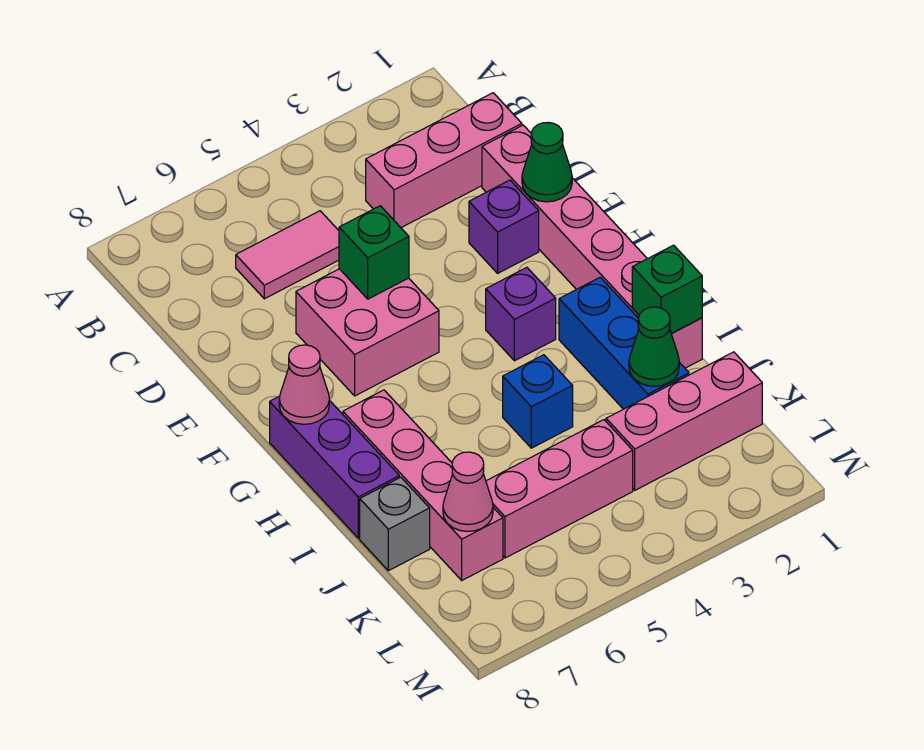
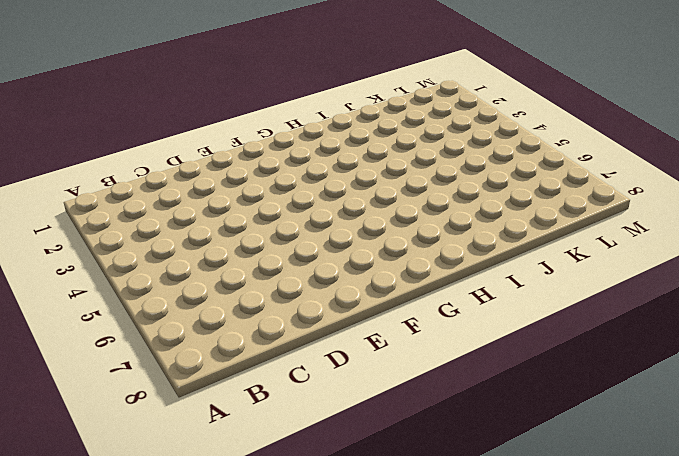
none -> pink 1x3 brick [366,93,522,228]
none -> pink 1x2 tile [236,211,339,299]
none -> pink 1x6 brick [482,125,702,368]

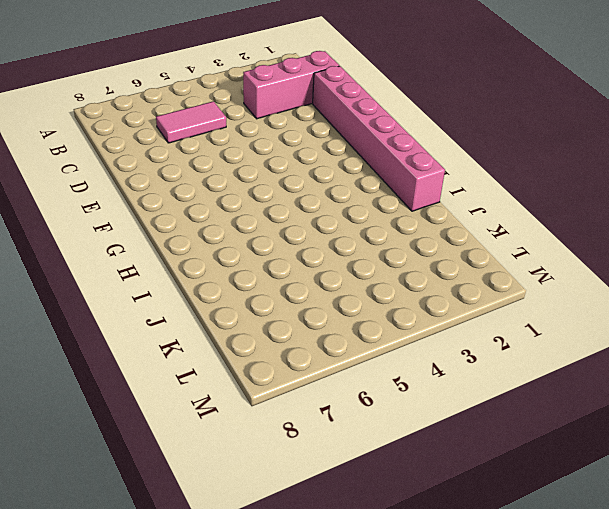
none -> purple 1x1 brick [469,180,539,273]
none -> pink 2x2 brick [296,269,439,396]
none -> purple 1x1 brick [486,268,556,361]

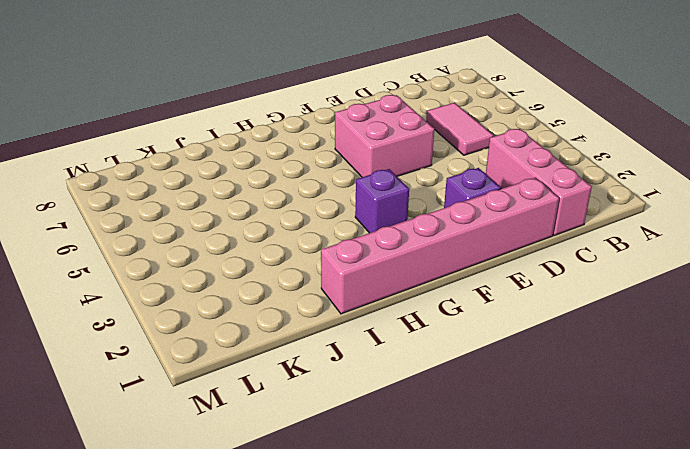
none -> purple 1x3 brick [270,396,399,538]
none -> blue 1x3 brick [559,277,689,409]
none -> pink 1x4 brick [343,390,503,580]

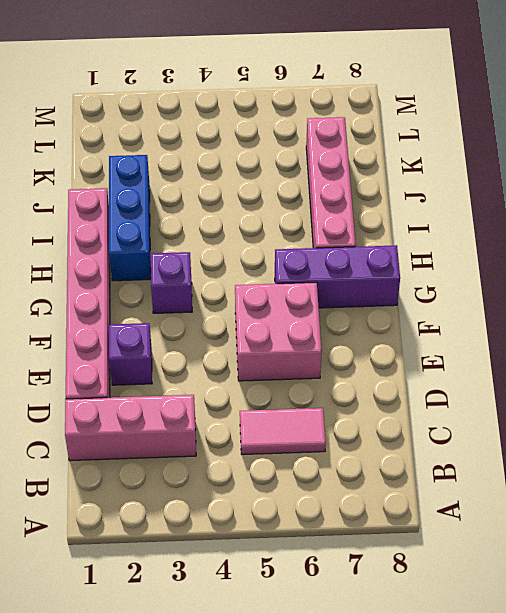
purple 1x3 brick [275,245,400,308] -> purple 1x3 brick turned to [270,396,399,538]
none -> blue 1x1 brick [503,355,573,448]
none -> grey 1x1 brick [360,477,430,571]
none -> pink 1x3 brick [606,352,762,490]

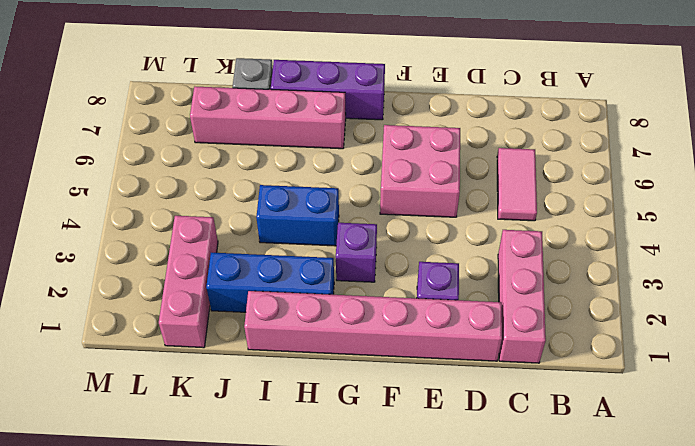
blue 1x2 brick [256,185,339,246] -> blue 1x1 brick [503,355,573,448]
none -> pink 1x3 brick [486,420,633,558]
none -> green 1x1 cone [522,122,572,202]
none -> green 1x1 brick [339,206,409,299]

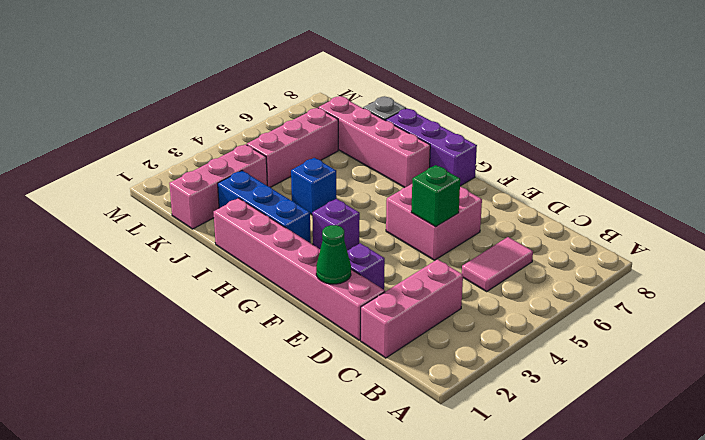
none -> pink 1x1 cone [279,345,329,424]
none -> green 1x1 brick [632,245,702,333]
none -> green 1x1 cone [629,307,679,386]

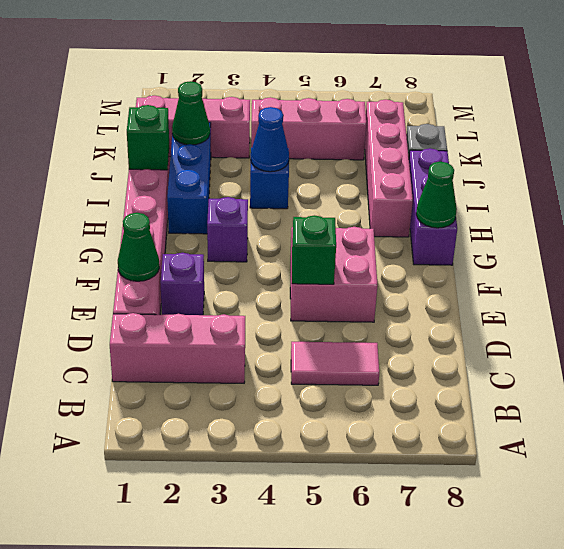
green 1x1 cone [416,162,457,228] -> pink 1x1 cone [279,345,329,424]
blue 1x1 cone [251,107,289,172] -> none
none -> pink 1x1 cone [443,452,493,531]

